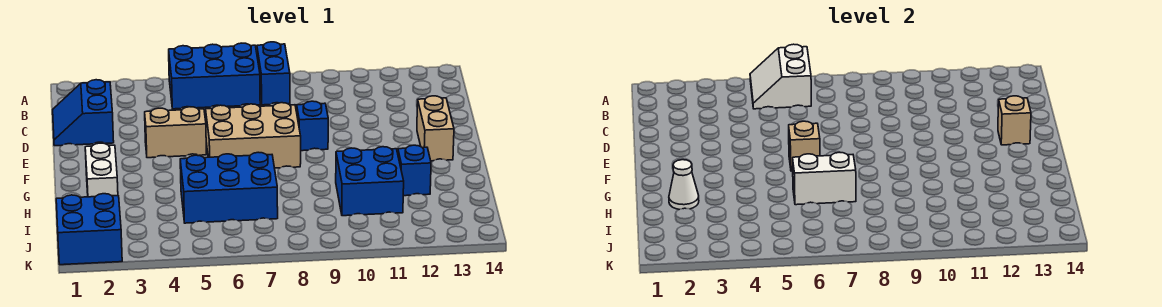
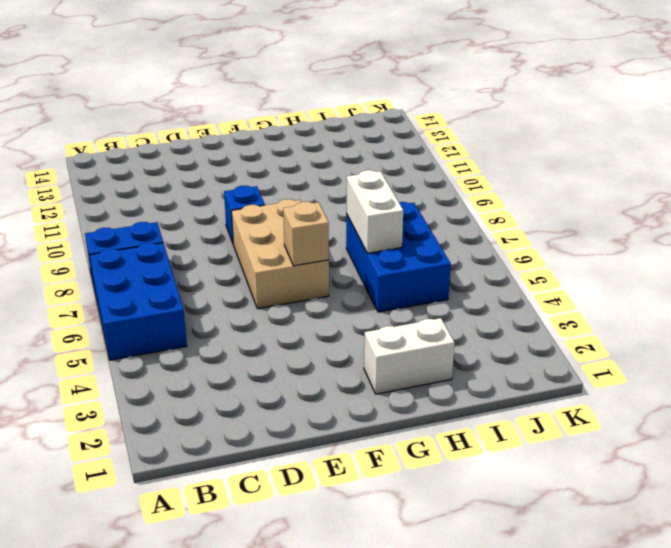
none -> blue 2x2 slope [53,80,114,146]
none -> tan 1x2 brick [145,107,206,158]
none -> tan 1x2 brick [417,96,454,161]

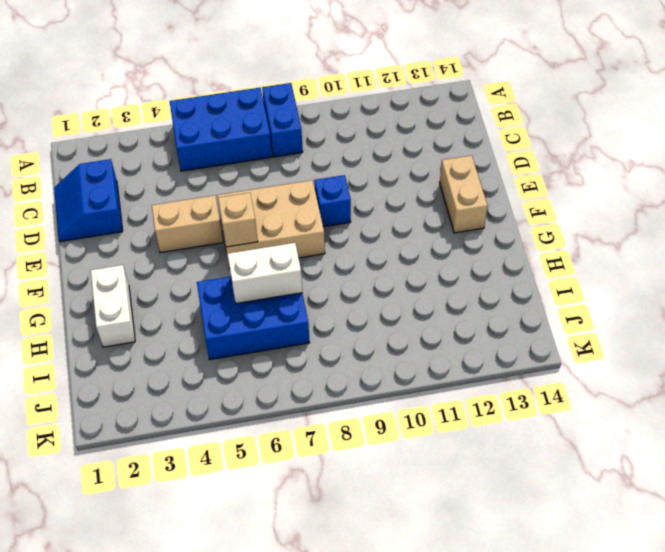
none -> blue 2x2 brick [336,147,404,216]
none -> blue 1x1 brick [398,145,431,196]
none -> blue 2x2 brick [56,194,122,265]

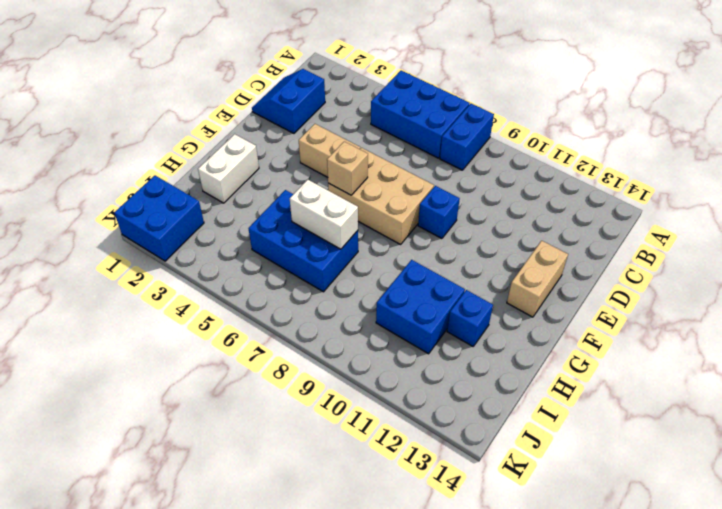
none -> white 2x2 slope [750,44,811,109]
none -> tan 1x1 brick [998,96,1031,145]
none -> white 1x1 cone [669,160,699,210]

